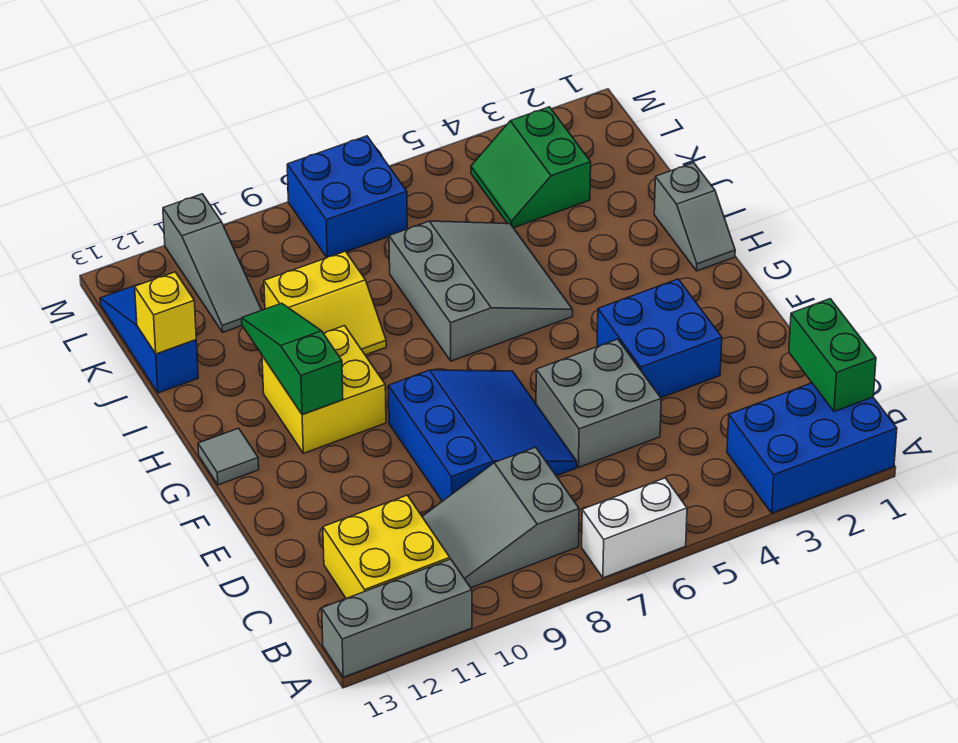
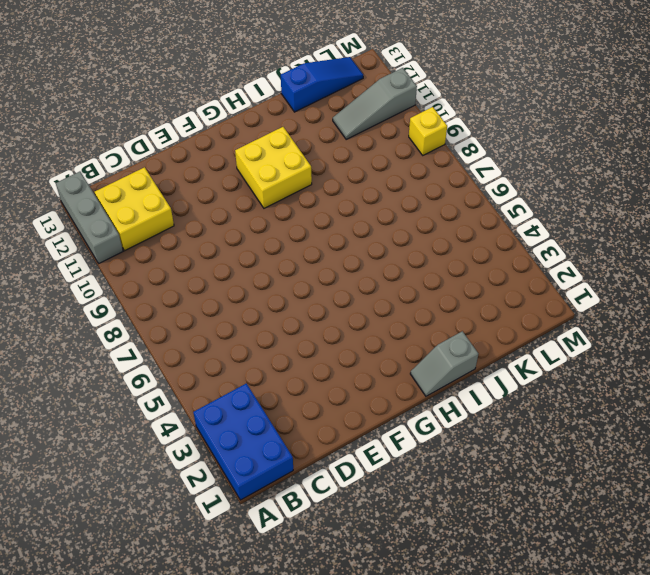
yellow 1x1 brick [409,107,447,155] -> yellow 1x1 brick moved to [135,272,196,354]
none -> white 1x2 brick [582,478,687,578]
none -> grey 2x3 slope [422,447,579,588]
none -> grey 2x2 brick [536,339,661,467]

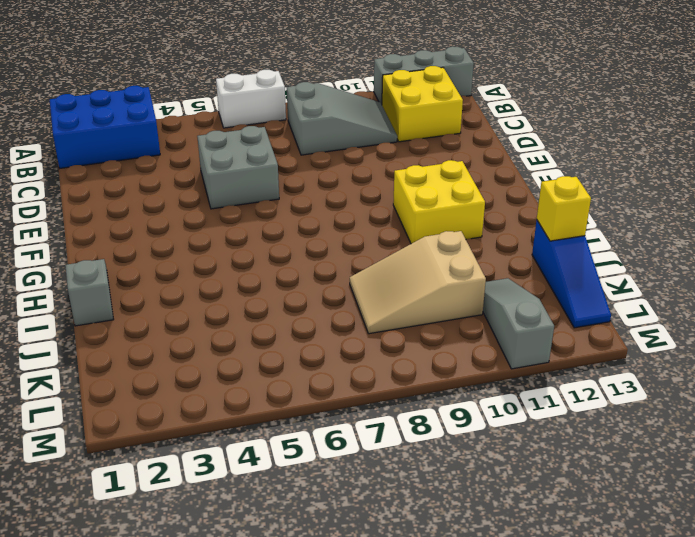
tan 2x3 slope [350,231,486,334] -> yellow 2x2 slope [264,251,386,355]
none -> blue 3x3 slope [388,370,577,501]
none -> blue 2x2 brick [597,279,722,398]
none -> grey 1x1 tile [198,428,259,485]

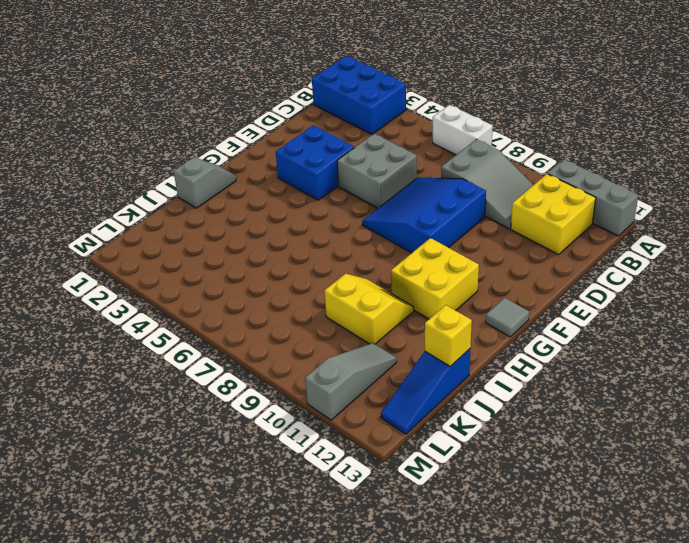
none -> grey 3x3 slope [389,221,573,361]
none -> green 2x2 slope [471,107,591,228]
none -> blue 2x2 brick [287,136,407,257]

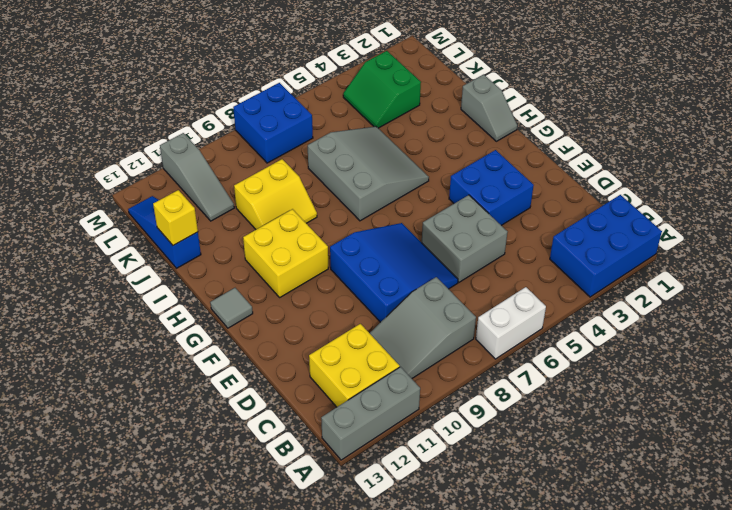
none -> green 1x2 brick [789,299,876,412]
none -> green 1x3 slope [242,303,343,415]

